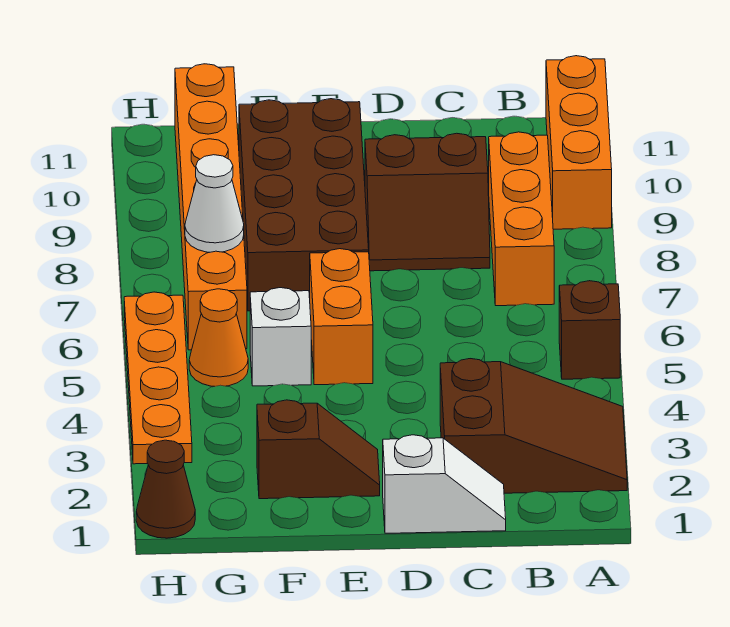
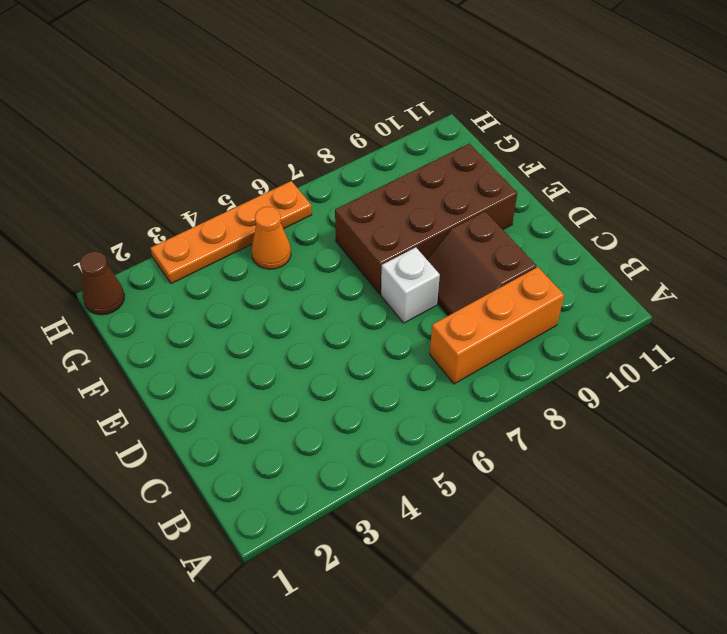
white 1x1 brick [381,247,440,323] -> white 1x1 brick moved to [250,288,311,386]
none -> brown 2x3 slope [440,359,627,493]
none -> brown 1x1 brick [559,281,620,379]
none -> orange 1x3 brick [546,56,612,229]

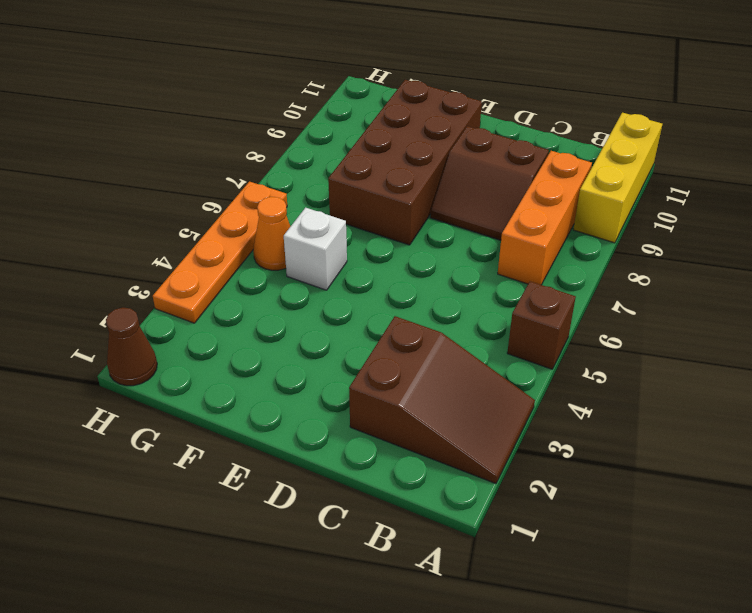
yellow 1x3 brick [573,113,662,243] -> orange 1x3 brick [546,56,612,229]
none -> white 1x2 slope [383,435,506,533]
none -> brown 1x2 slope [257,400,380,499]
none -> orange 1x2 brick [310,249,373,385]

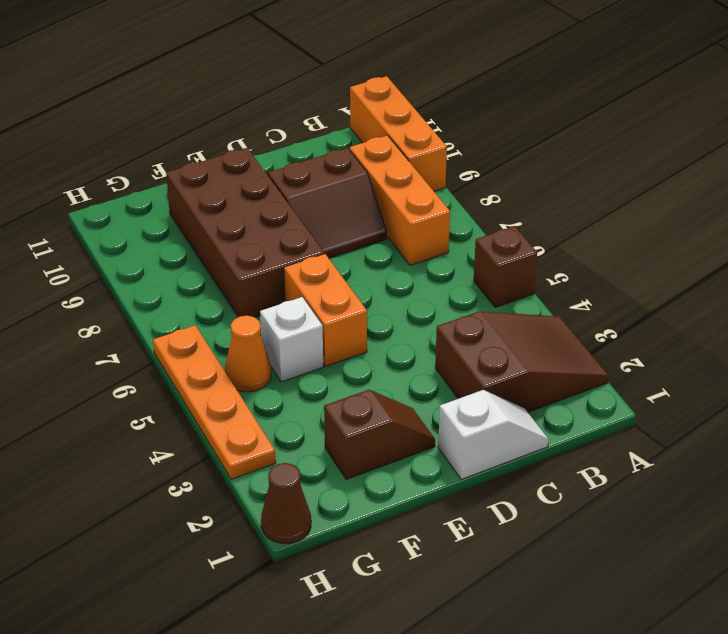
none -> orange 1x6 brick [175,64,247,350]
none -> white 1x1 cone [185,155,244,252]

